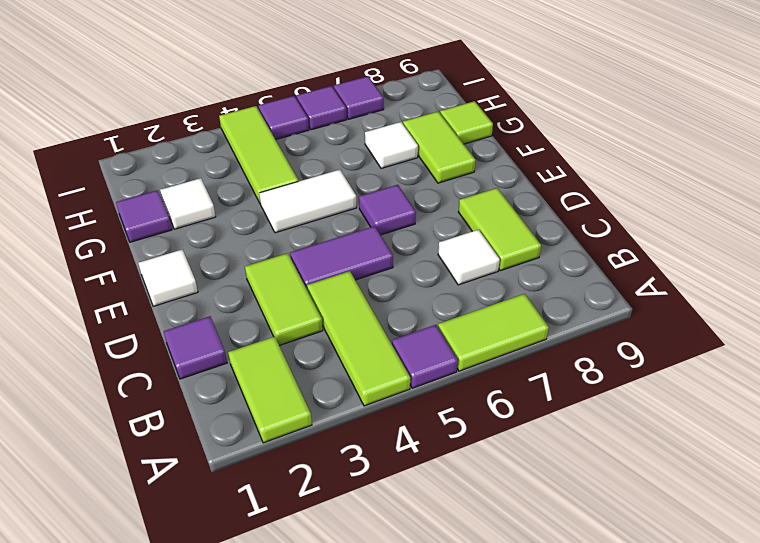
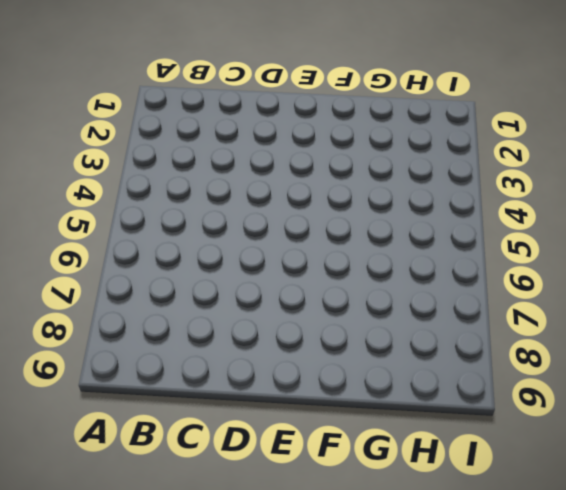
none -> lime 1x2 tile [228,336,312,443]
none -> lime 1x3 tile [307,271,410,406]
none -> purple 1x1 tile [392,325,458,388]

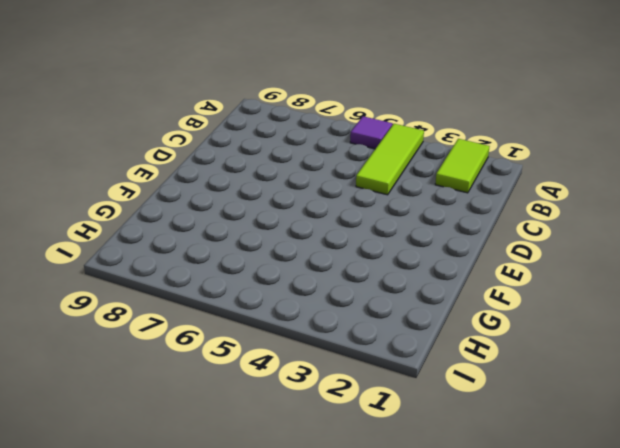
none -> lime 1x2 tile [438,294,549,371]
none -> purple 1x1 tile [164,316,227,379]
none -> lime 1x2 tile [245,253,323,346]

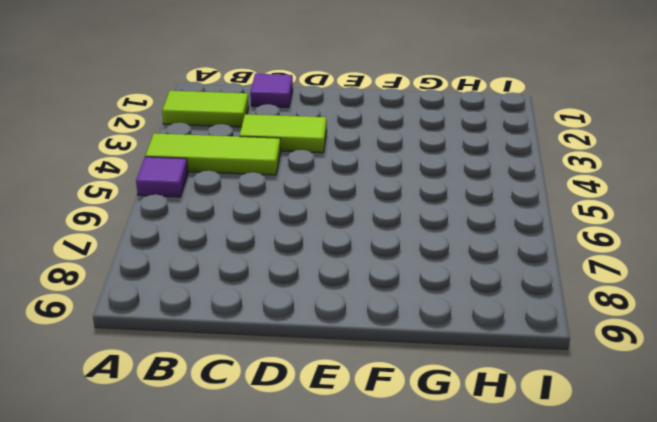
none -> lime 1x2 tile [438,294,549,371]
none -> white 1x1 tile [438,230,500,285]
none -> lime 1x2 tile [459,188,541,271]

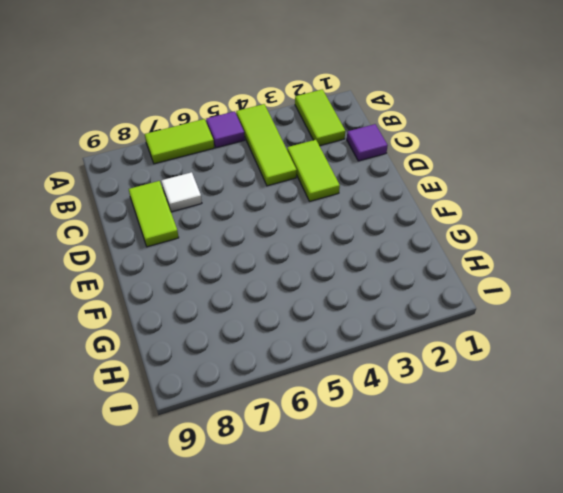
none -> purple 1x2 tile [290,226,393,289]
none -> white 1x1 tile [138,250,198,306]
none -> purple 1x1 tile [359,185,416,235]

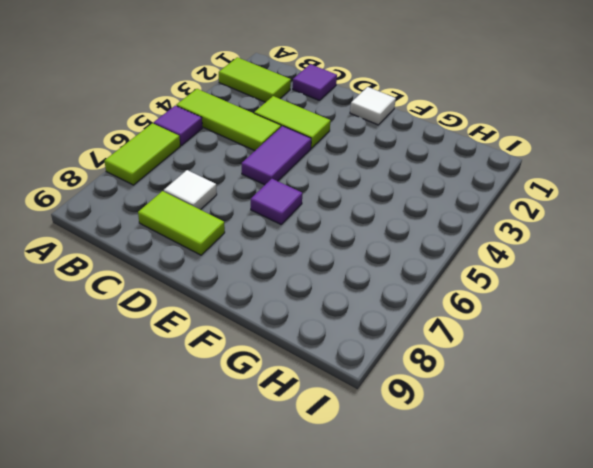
none -> white 1x2 tile [259,170,356,233]
none -> lime 1x2 tile [403,111,476,183]
none -> purple 1x1 tile [116,190,172,242]

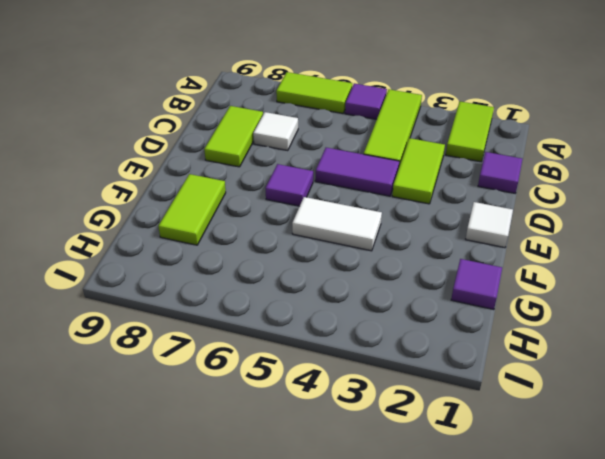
none -> white 1x1 tile [160,178,216,229]
none -> lime 1x3 tile [219,106,298,204]
none -> white 1x1 tile [365,122,418,168]

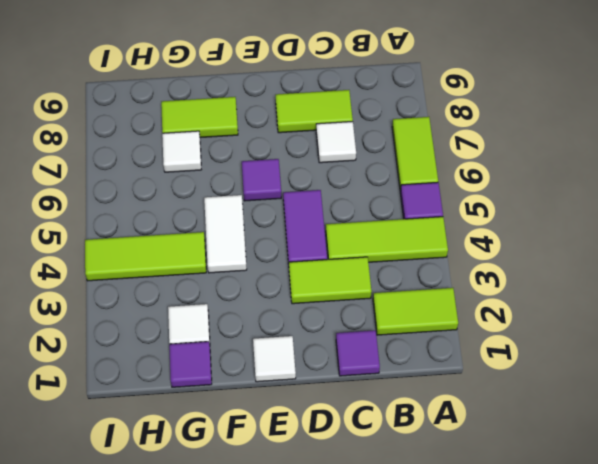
none -> lime 1x1 tile [440,101,493,144]
none -> purple 1x1 tile [258,96,309,140]
none -> purple 1x1 tile [296,86,347,130]

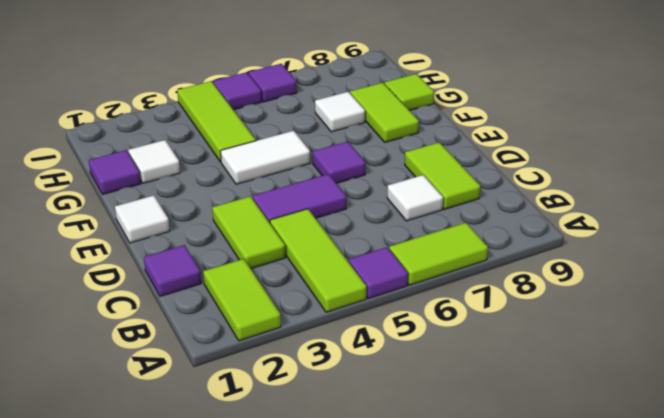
none -> purple 1x1 tile [334,76,384,119]

